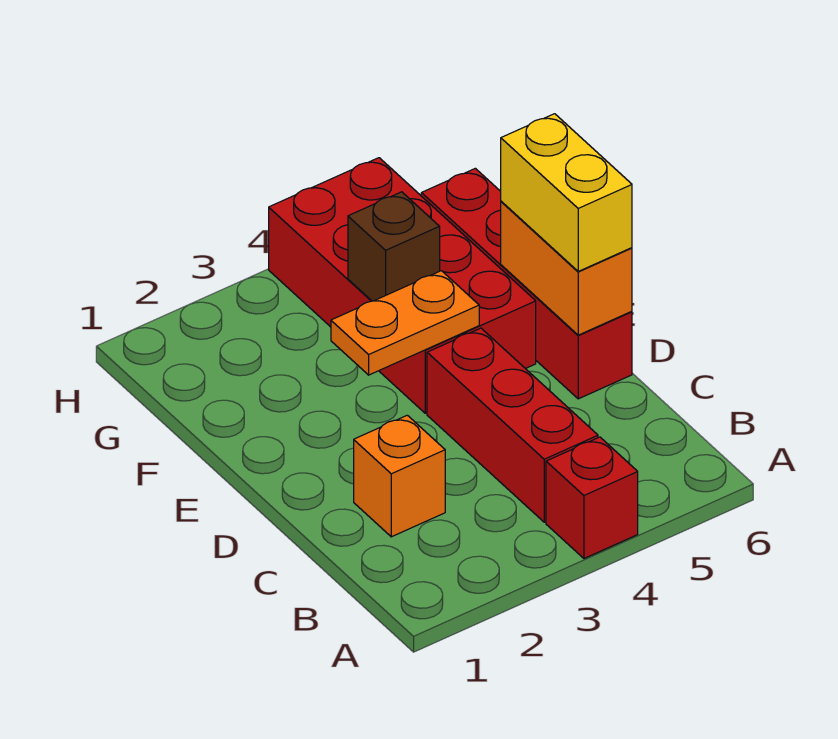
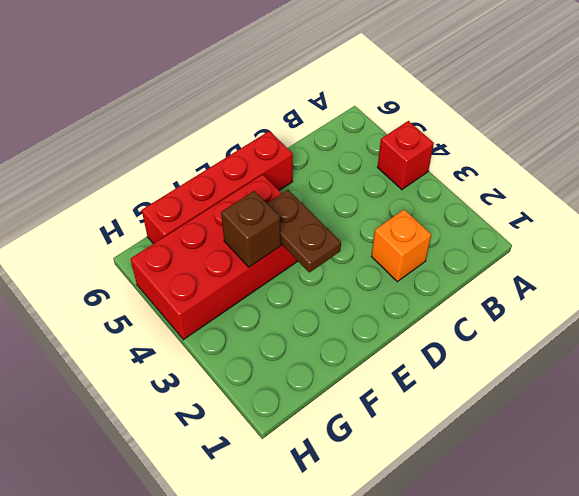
brown 1x2 plate [267,190,341,272] -> orange 1x2 plate [331,271,479,375]
none -> red 1x3 brick [427,328,598,522]
none -> orange 1x2 brick [501,201,632,335]

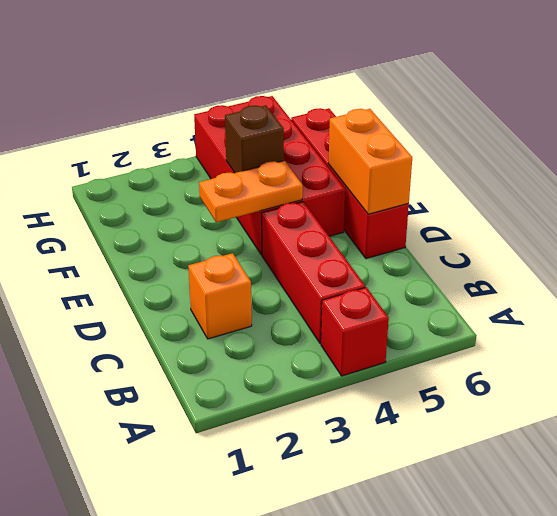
none -> yellow 1x2 brick [501,114,632,271]

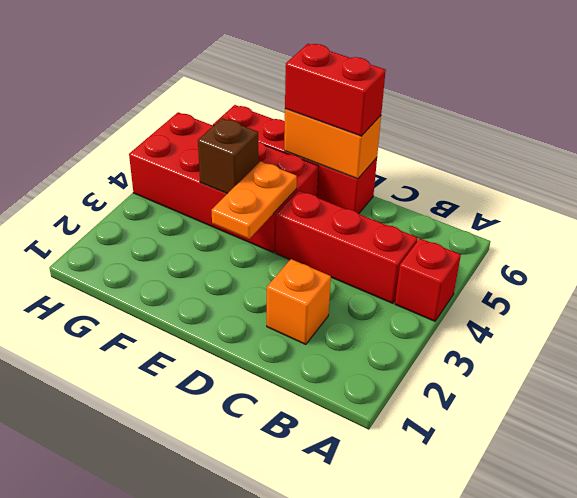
red 1x2 brick [285,44,386,136] -> yellow 1x2 brick [501,114,632,271]

